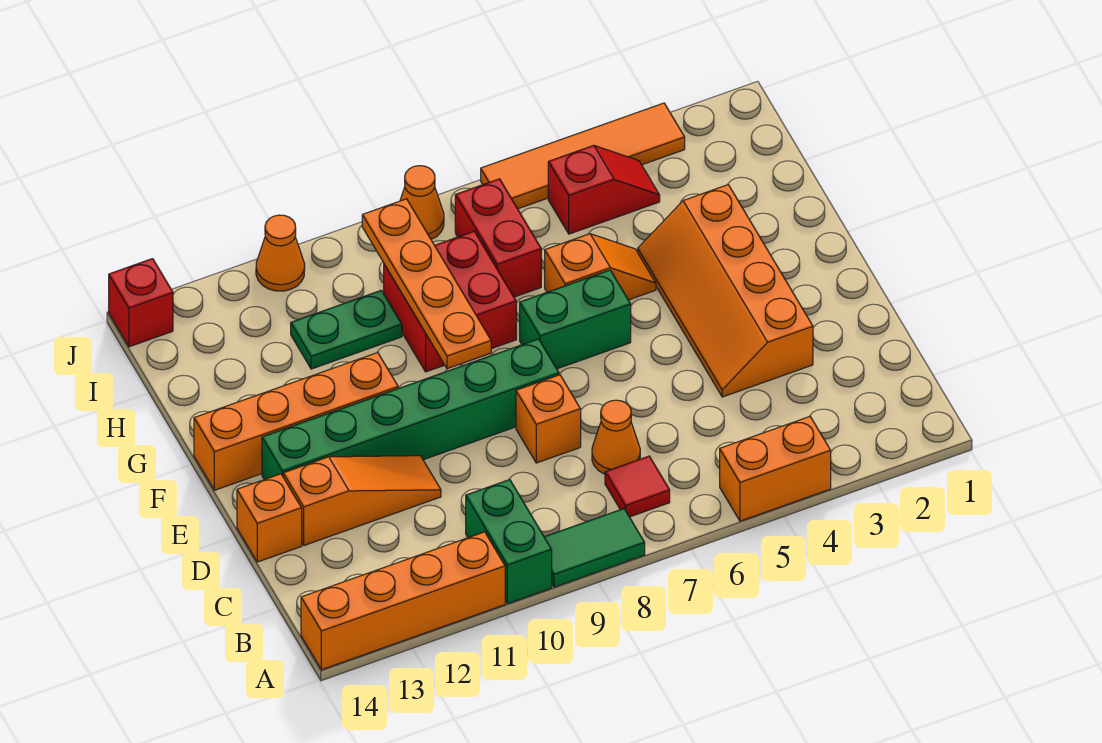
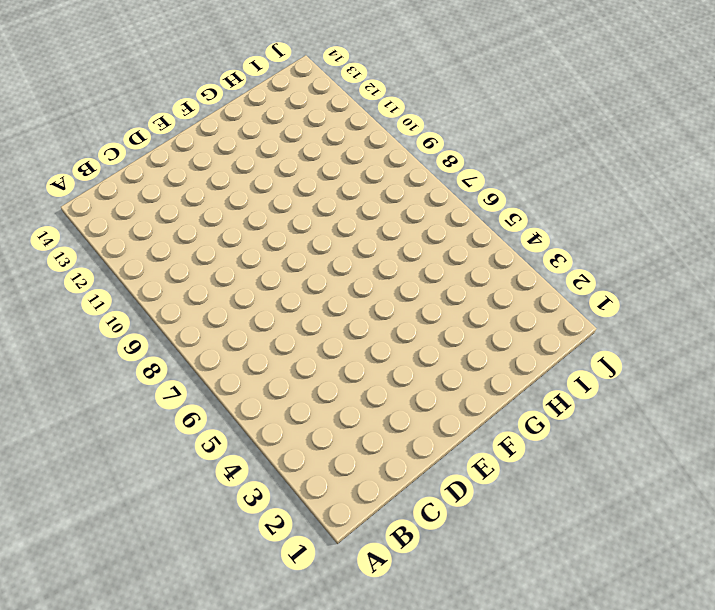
none -> orange 1x2 brick [720,416,831,521]
none -> green 1x2 tile [545,509,645,587]
none -> green 1x2 brick [466,480,552,604]

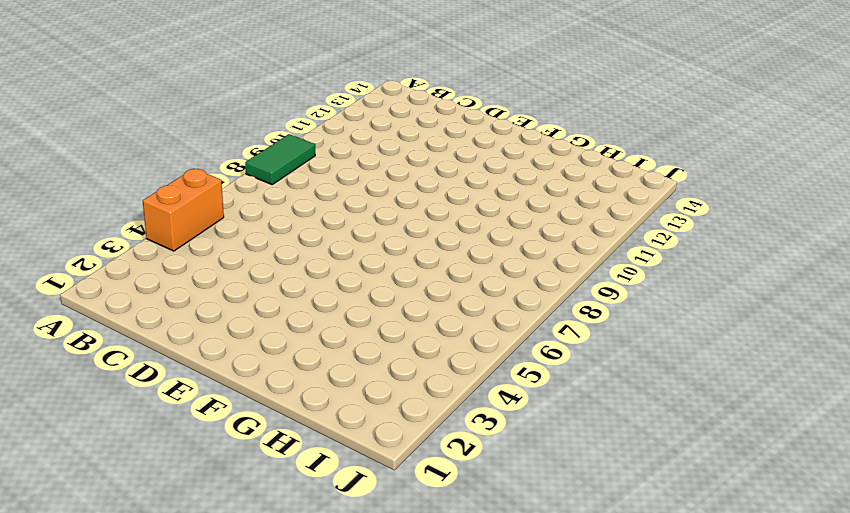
none -> green 1x2 brick [466,480,552,604]
none -> orange 1x4 brick [301,532,505,670]
none -> red 1x1 tile [605,456,670,517]

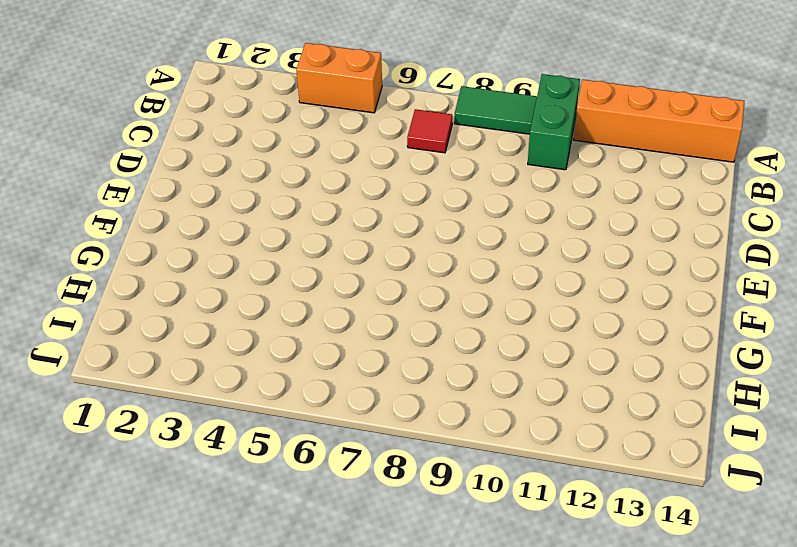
none -> orange 1x1 cone [592,400,640,474]
none -> orange 2x4 slope [638,185,813,397]
none -> orange 1x1 brick [516,375,581,463]

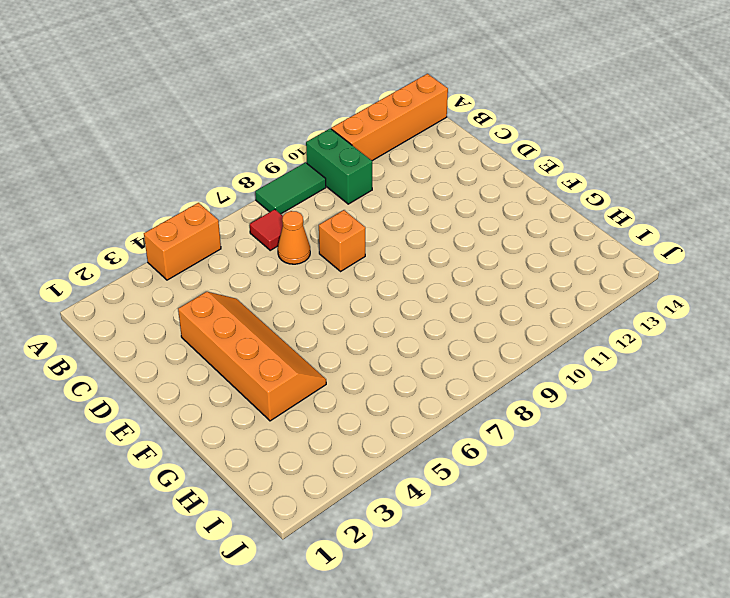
none -> orange 1x3 slope [283,456,441,545]
none -> orange 1x1 brick [237,474,302,562]
none -> green 1x6 brick [262,339,559,480]

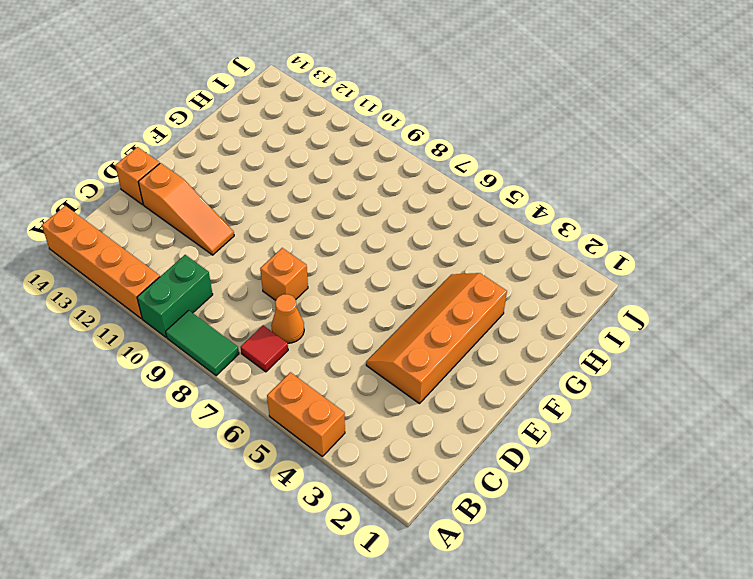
none -> green 1x6 brick [262,339,559,480]
none -> green 1x2 brick [520,270,631,369]
none -> orange 1x4 brick [194,353,398,490]

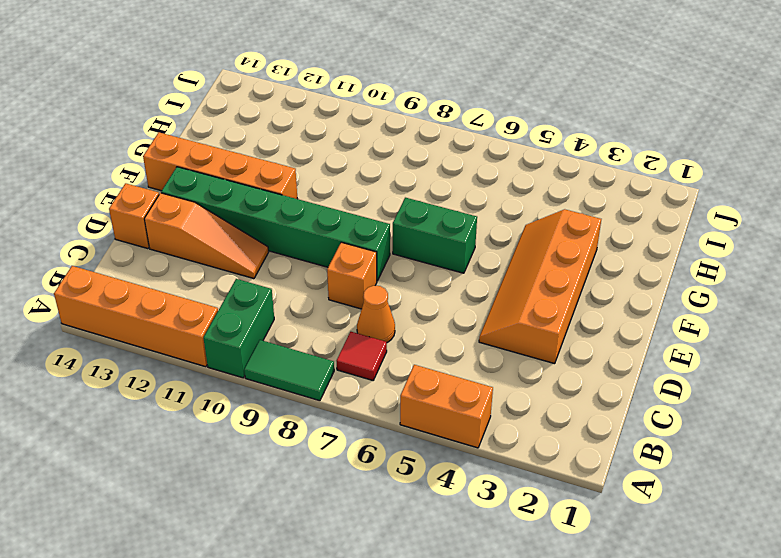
none -> orange 1x2 slope [545,234,656,300]
none -> red 2x2 brick [384,231,516,372]
none -> red 1x2 brick [455,179,541,297]

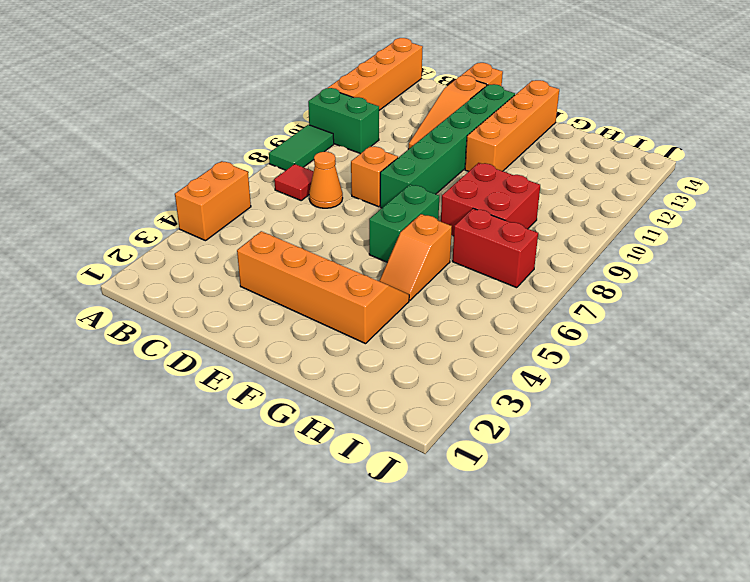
none -> green 1x2 plate [291,290,402,369]
none -> red 1x2 slope [548,145,660,234]
none -> orange 1x4 tile [481,103,685,209]

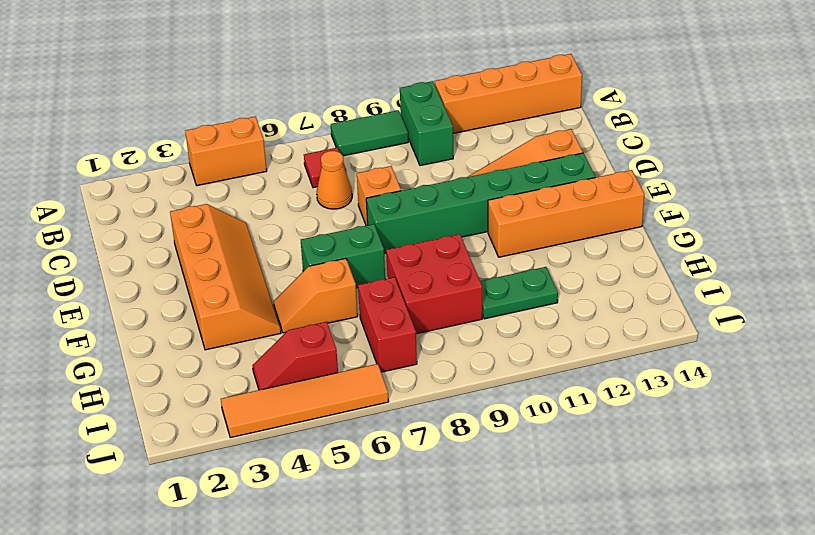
none -> orange 1x1 brick [237,474,302,562]
none -> orange 1x1 cone [400,166,444,239]
none -> orange 1x1 cone [256,215,305,291]

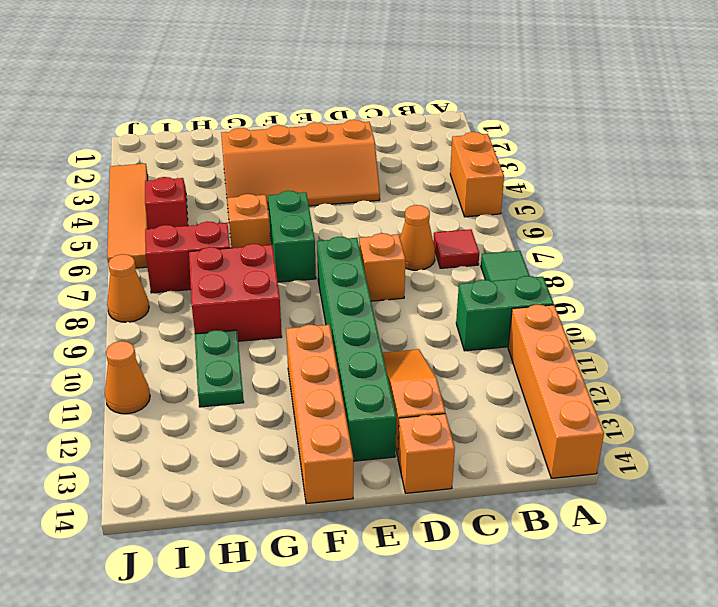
none -> red 1x1 brick [109,259,173,347]
none -> orange 1x4 plate [362,199,491,369]

